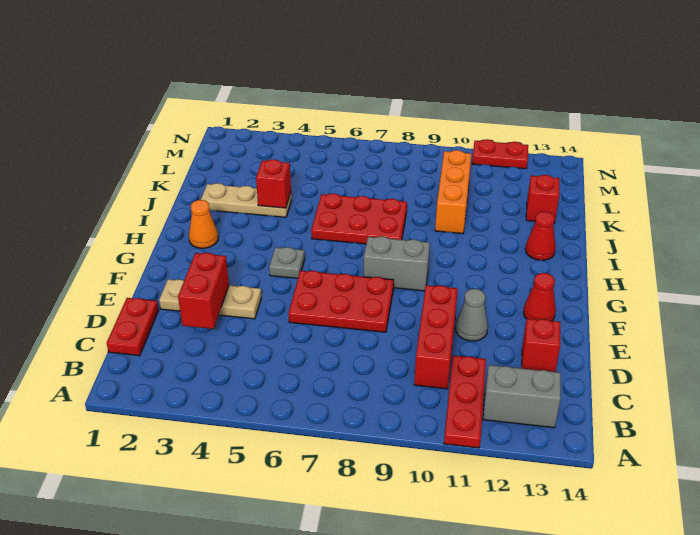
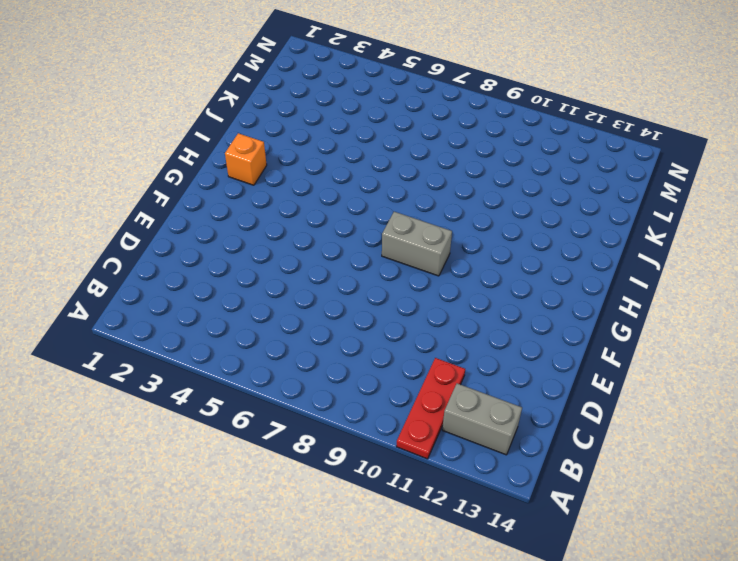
orange 1x1 brick [225,133,267,185] -> orange 1x1 cone [189,200,218,248]
none -> red 1x2 plate [107,298,159,356]
none -> red 1x3 brick [414,285,458,389]
none -> red 1x1 brick [522,319,560,372]

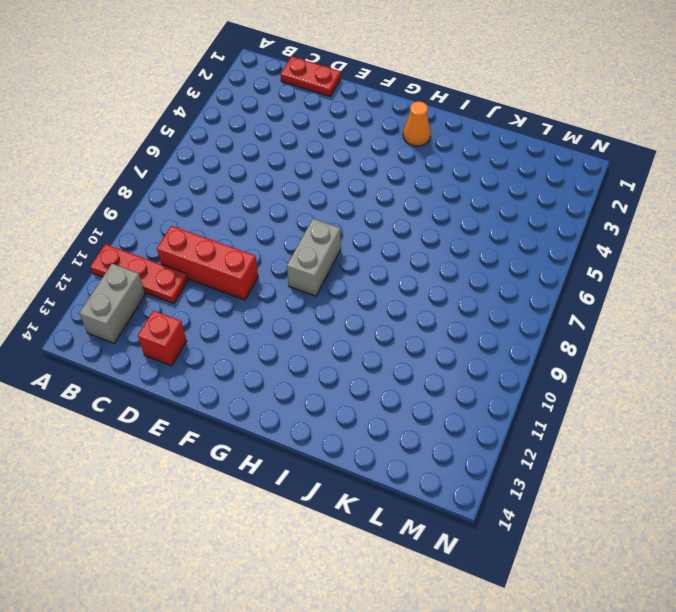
none -> tan 1x3 plate [159,279,261,319]
none -> red 2x3 plate [288,271,394,332]
none -> grey 1x1 cone [456,289,488,341]

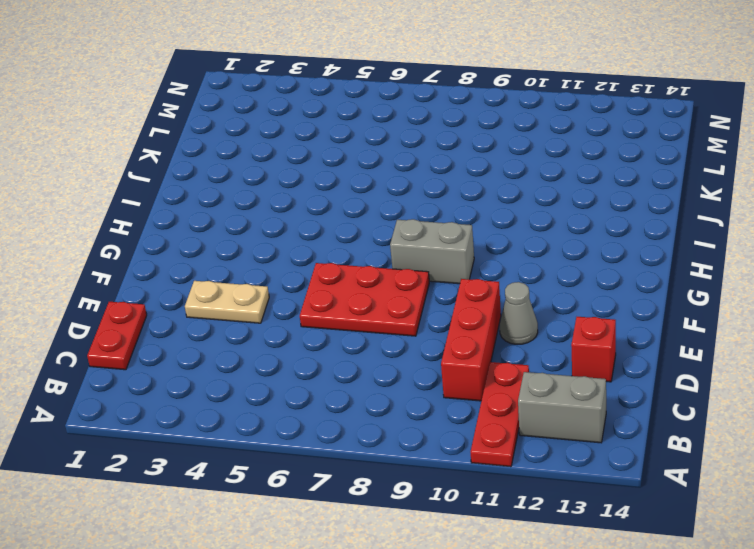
tan 1x2 plate [185,281,269,323] -> tan 1x3 plate [159,279,261,319]
none -> red 1x1 cone [523,273,556,321]
none -> grey 1x1 plate [269,247,305,278]
none -> orange 1x1 cone [189,200,218,248]

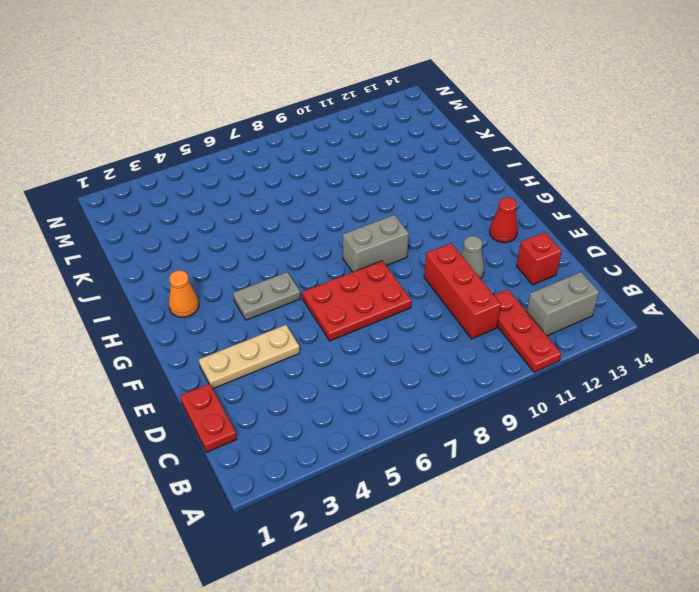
grey 1x2 plate [233,272,301,320] -> grey 1x1 plate [269,247,305,278]
none -> red 2x3 plate [311,194,407,244]
none -> red 1x1 cone [525,211,556,260]
none -> tan 1x3 plate [201,183,291,217]

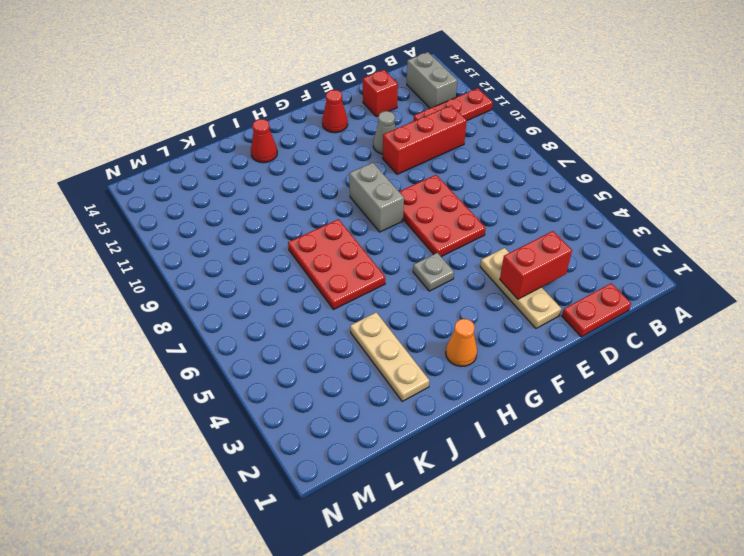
none -> orange 1x3 brick [435,150,471,234]
none -> red 1x1 brick [526,175,559,223]
none -> red 1x2 plate [472,139,528,169]

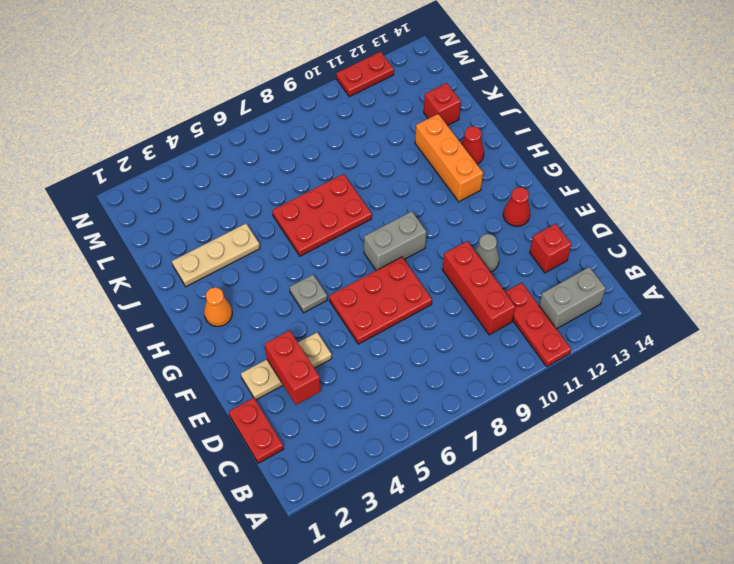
orange 1x3 brick [415,114,483,202] -> orange 1x3 brick moved to [435,150,471,234]
none -> red 1x1 brick [256,159,291,208]

